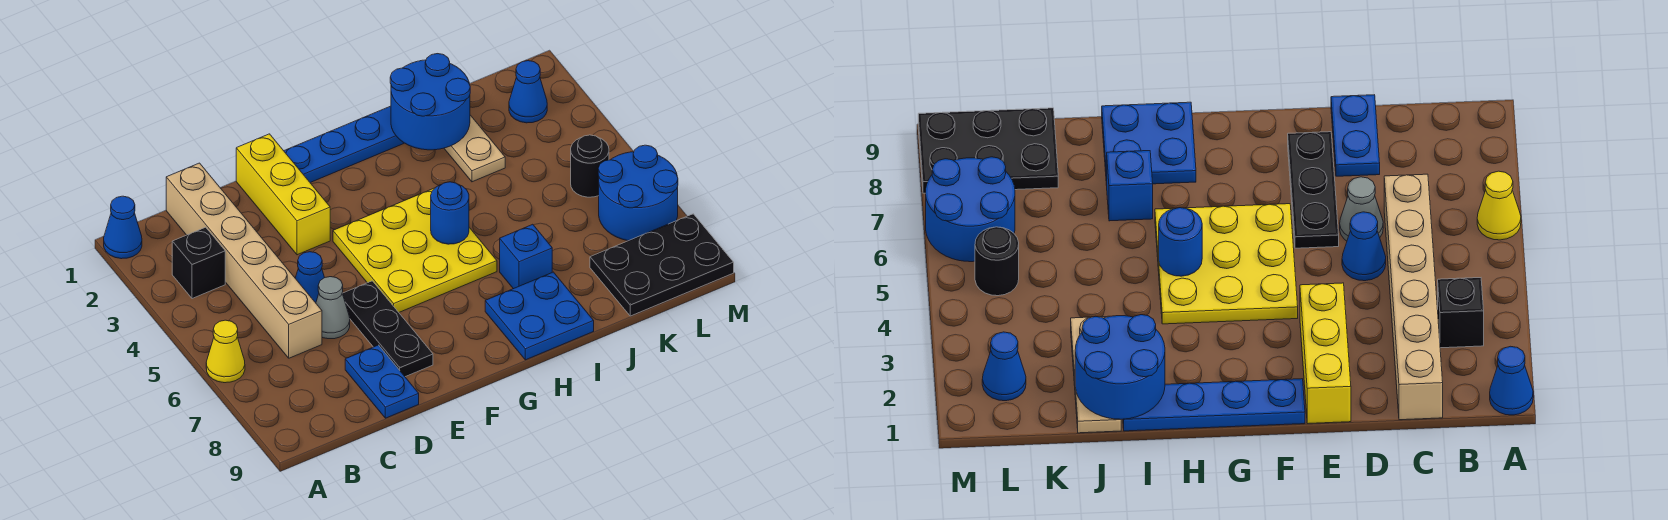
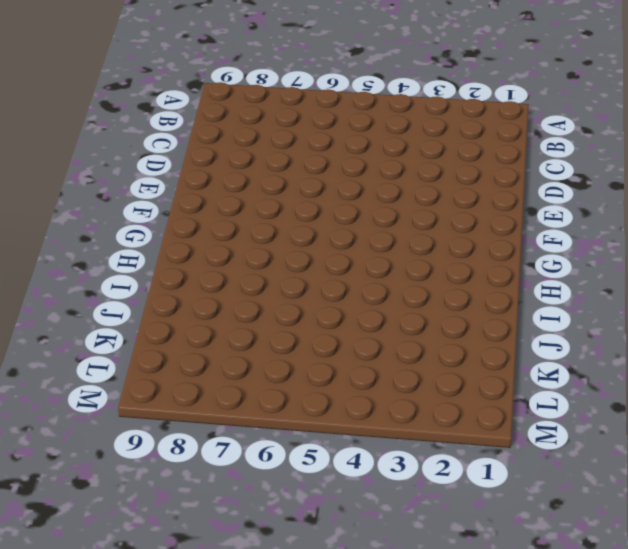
none -> blue 1x1 cone [104,196,142,259]
none -> yellow 1x1 cone [206,320,245,383]
none -> black 1x1 brick [172,227,225,299]

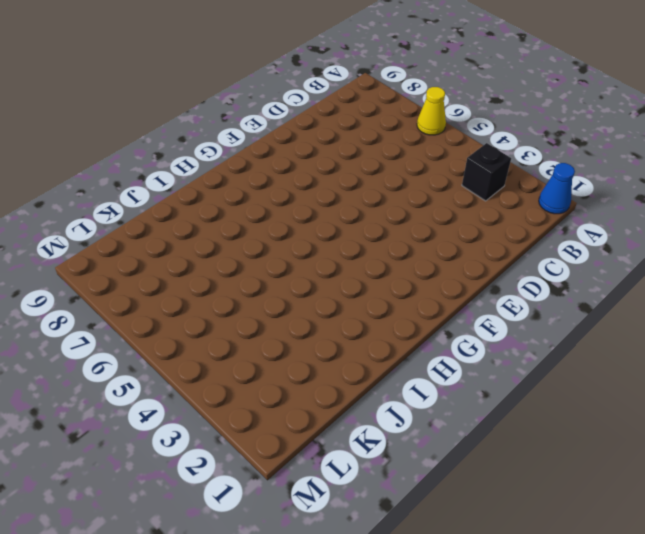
none -> tan 1x6 brick [166,163,322,358]
none -> blue 1x1 cone [295,252,325,303]
none -> grey 1x1 cone [316,277,350,339]

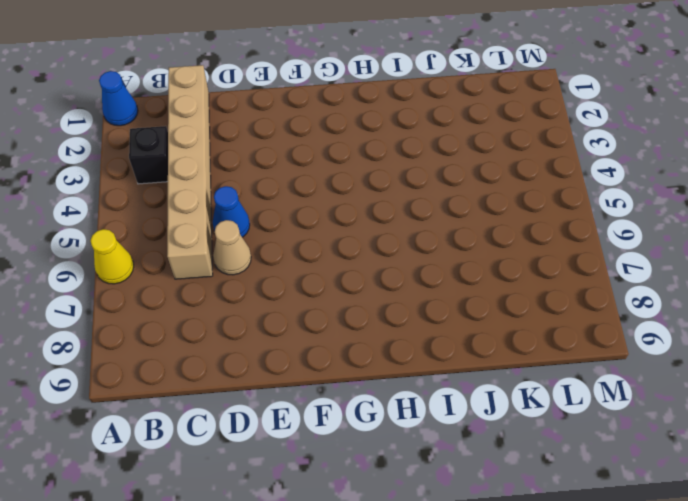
tan 1x1 cone [213,220,251,275] -> grey 1x1 cone [316,277,350,339]
none -> blue 1x2 plate [345,345,419,418]
none -> yellow 1x3 brick [236,134,330,255]
none -> black 1x3 plate [342,281,433,377]

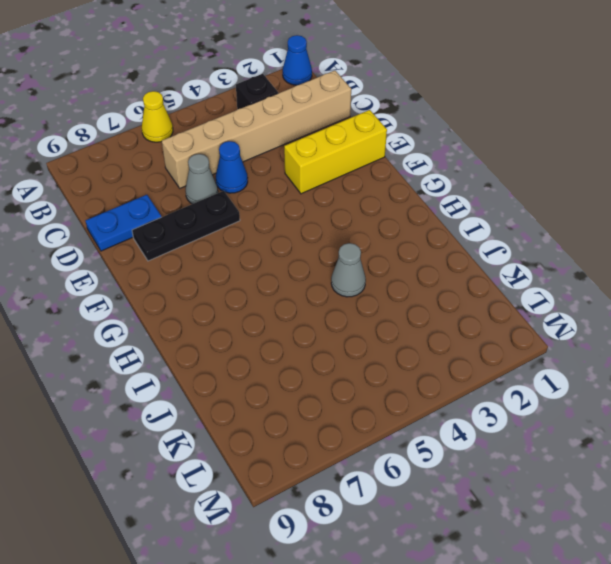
grey 1x1 cone [331,243,366,297] -> none
none -> blue 1x4 plate [284,106,404,183]
none -> yellow 3x3 plate [333,188,497,312]
none -> blue 2x2 plate [485,272,594,360]

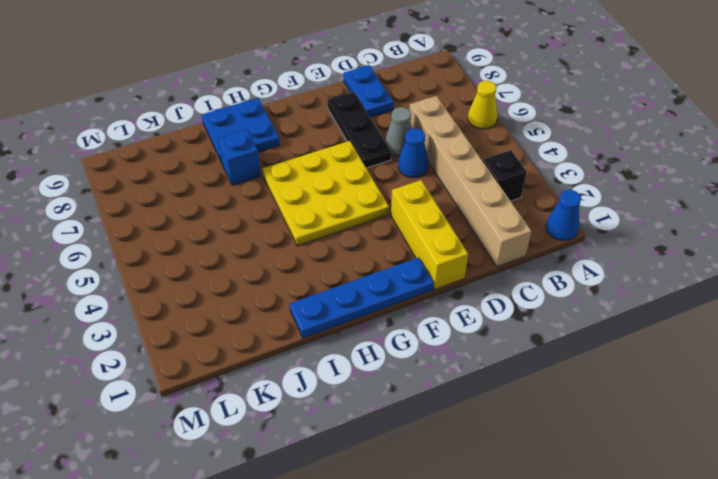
none -> tan 1x3 plate [444,115,505,182]
none -> black 2x3 plate [590,214,734,316]
none -> blue 1x1 cone [509,61,547,123]

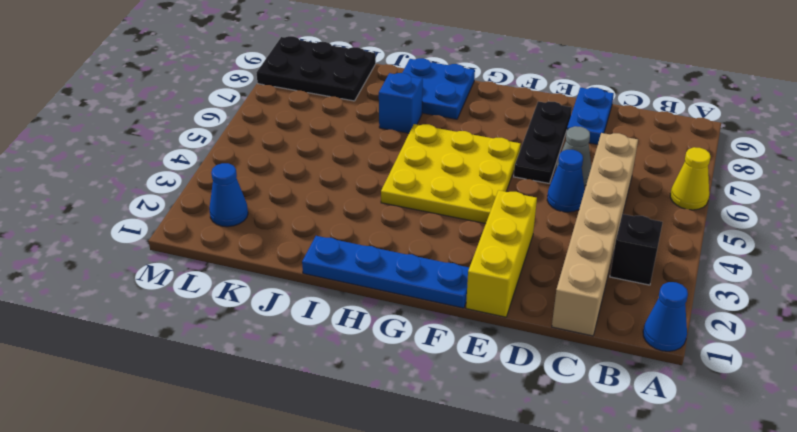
none -> tan 1x3 plate [444,115,505,182]
none -> black 1x1 round brick [571,135,609,197]
none -> blue 2x2 round brick [598,145,678,241]

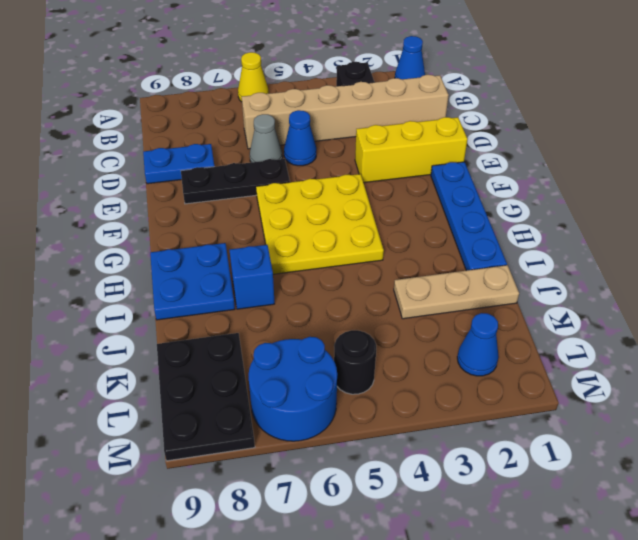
none -> blue 1x1 round brick [431,182,469,244]
none -> blue 2x2 round brick [390,54,470,150]

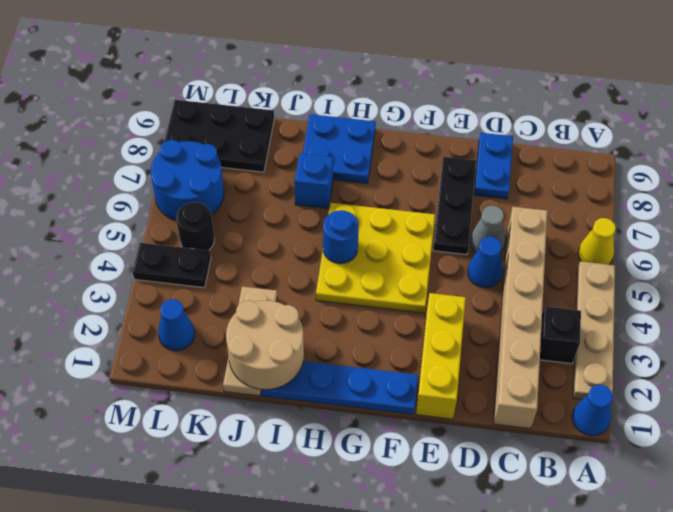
tan 1x4 plate [573,261,615,399] -> none
tan 2x2 round brick [226,300,304,390] -> blue 2x2 round brick [390,54,470,150]
black 1x2 plate [133,243,211,288] -> none

